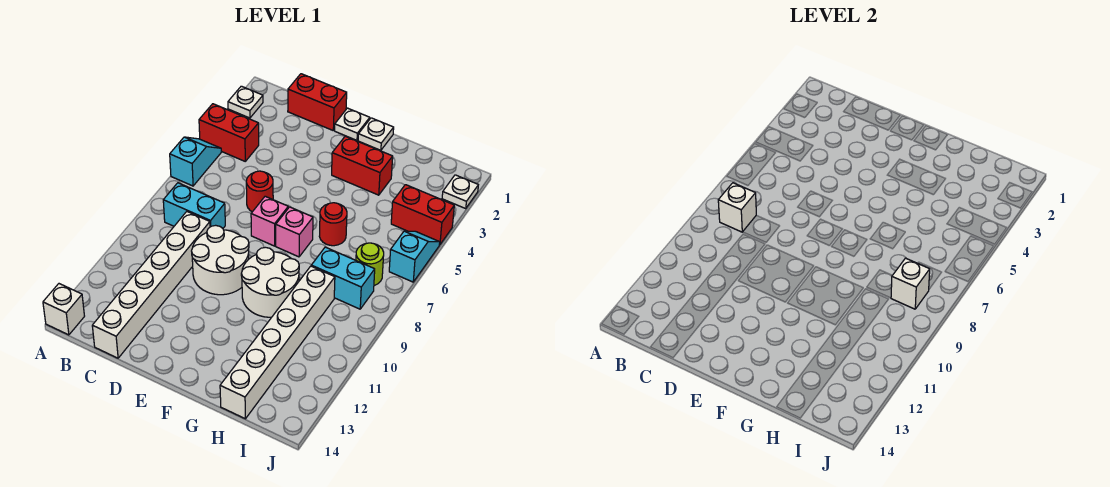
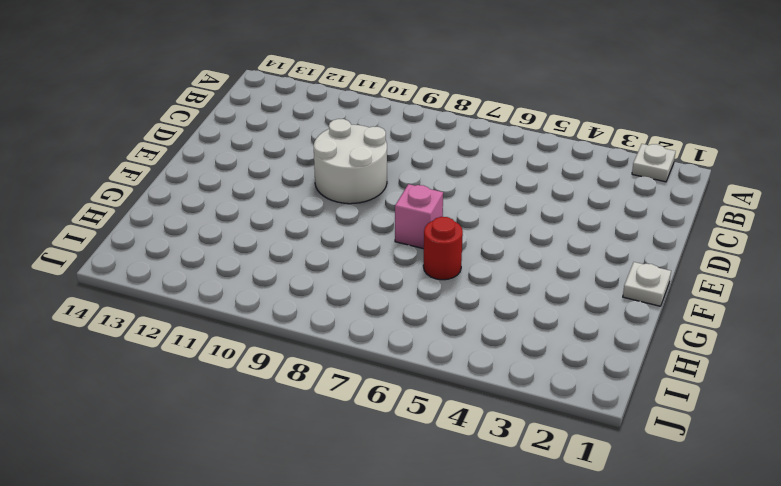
none -> red 1x2 brick [199,104,259,161]
none -> cyan 1x2 slope [170,137,221,186]
none -> white 1x1 brick [43,284,84,335]

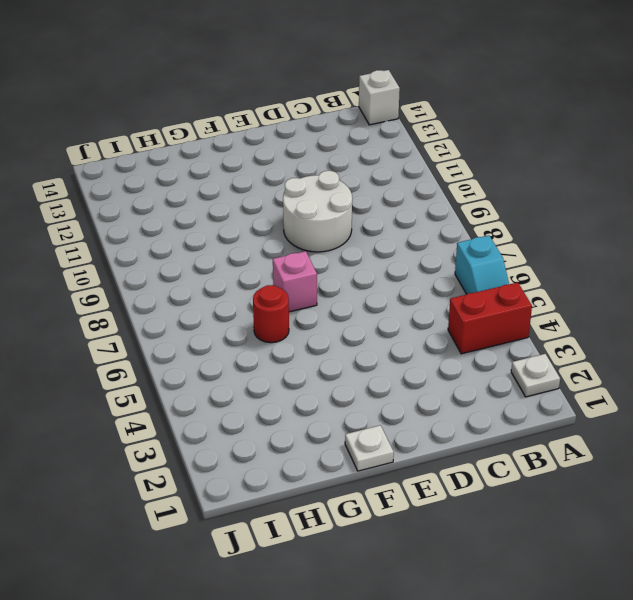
none -> cyan 1x2 brick [163,183,225,228]
none -> red 1x2 brick [288,74,347,130]
none -> white 1x6 brick [92,212,210,358]

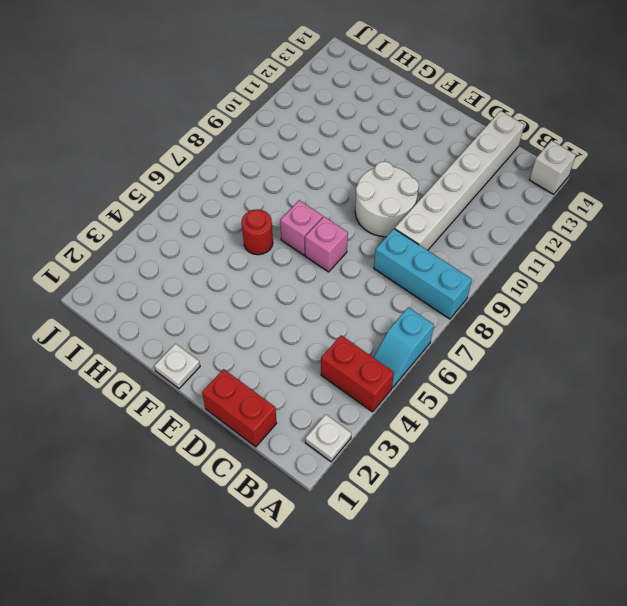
cyan 1x3 brick [374,229,472,319] -> cyan 1x2 brick [163,183,225,228]
none -> red 1x1 round brick [246,171,273,212]
none -> white 1x1 plate [335,108,370,140]
none -> red 1x2 brick [332,136,393,195]

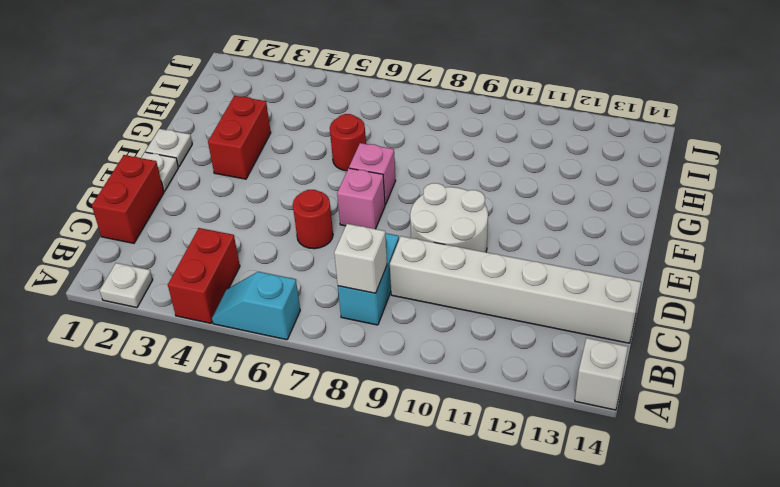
none -> white 2x2 round brick [241,247,299,317]
none -> cyan 1x2 brick [311,247,375,309]
none -> white 1x6 brick [220,266,335,419]

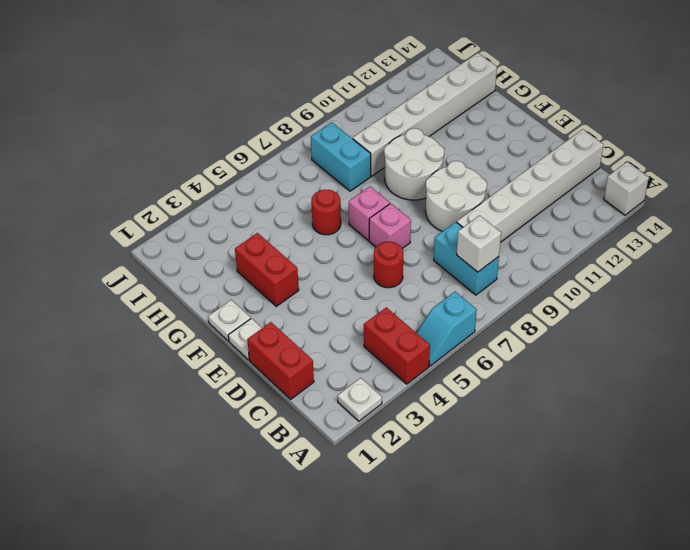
none -> red 1x2 brick [391,185,454,245]
none -> lime 1x1 round brick [356,243,384,285]
none -> white 1x1 plate [442,175,478,208]

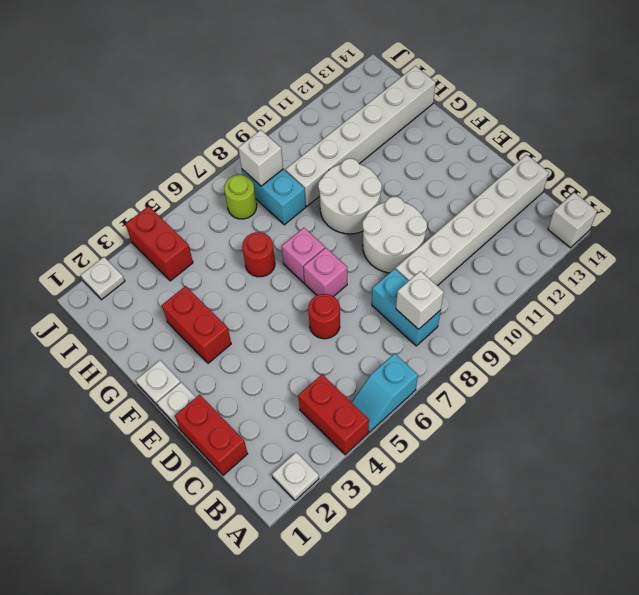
none -> cyan 1x2 slope [389,231,440,282]

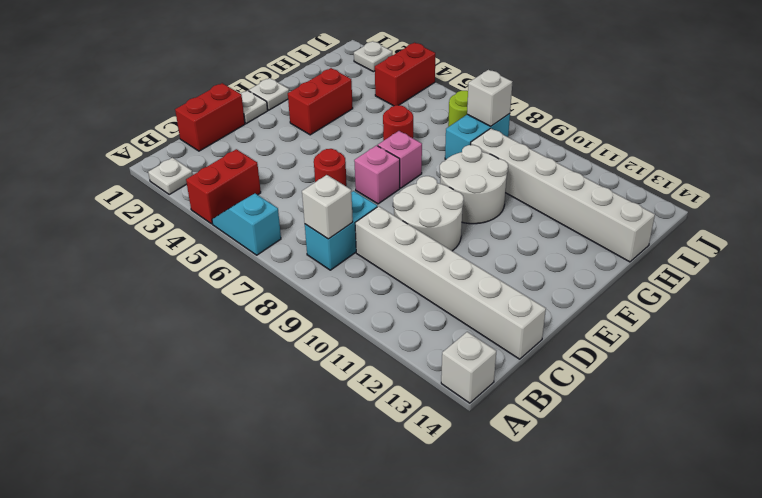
none -> cyan 1x2 slope [389,231,440,282]

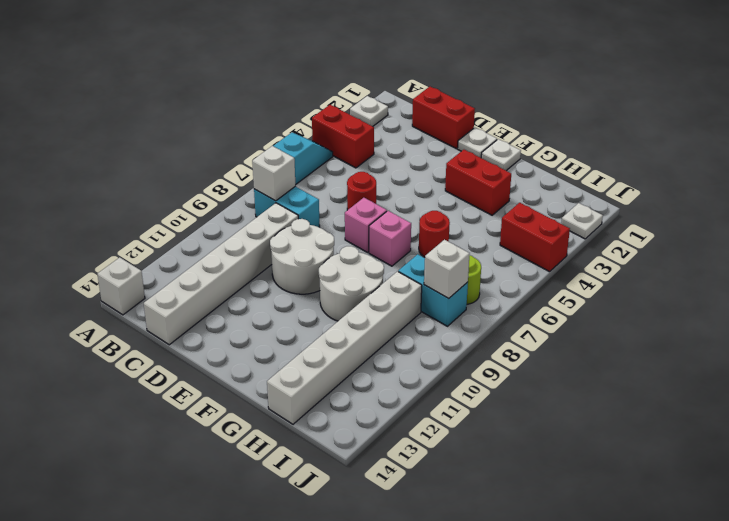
none -> cyan 1x2 slope [389,231,440,282]

